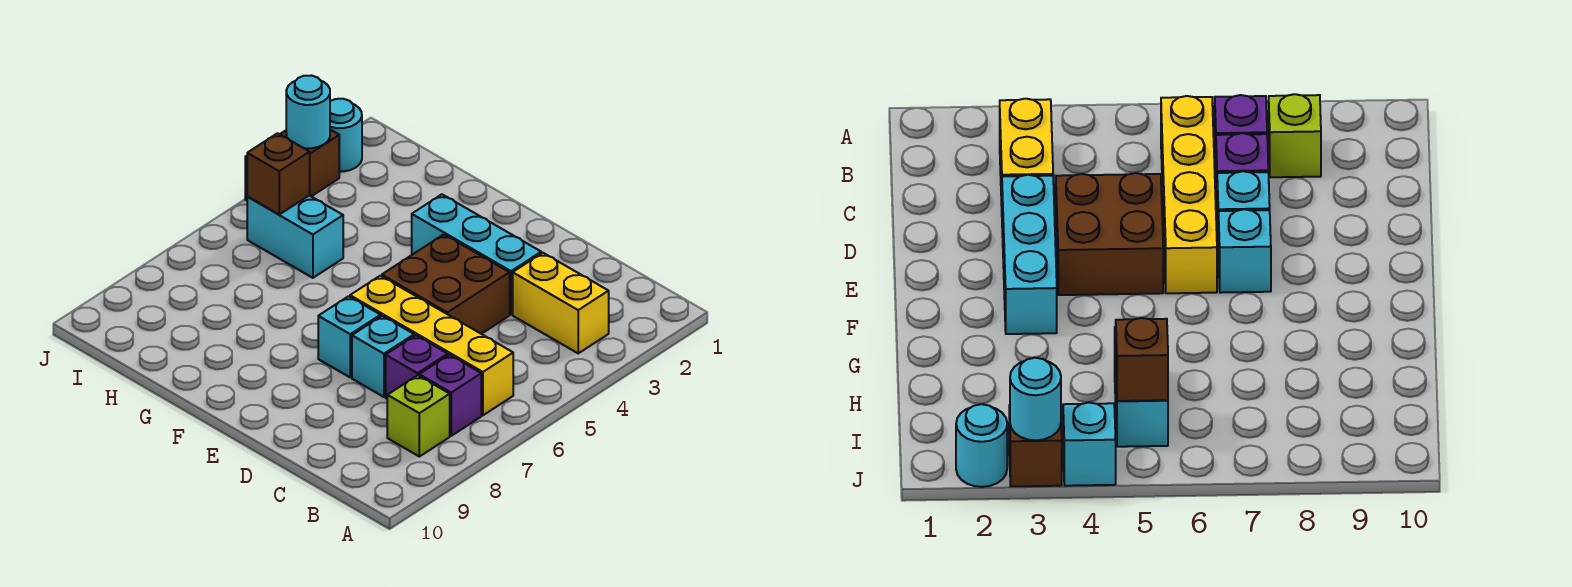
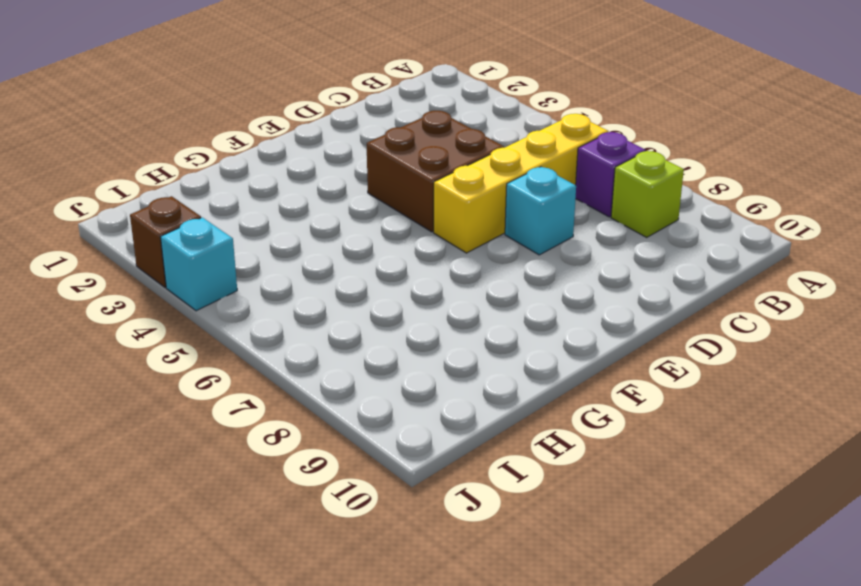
none -> yellow 1x2 brick [513,253,609,353]
none -> purple 1x1 brick [386,335,448,399]
none -> cyan 1x3 brick [412,194,541,314]

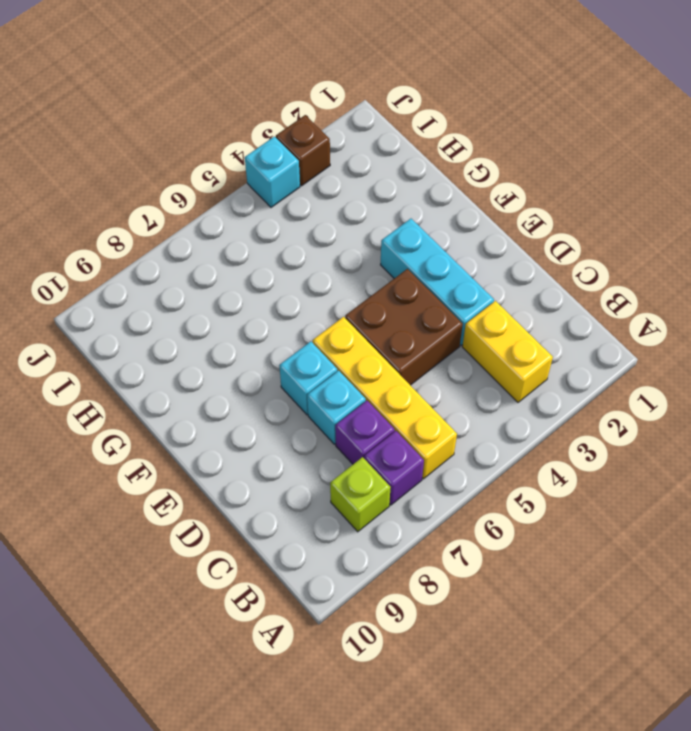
none -> cyan 1x2 brick [247,196,343,278]
none -> cyan 1x1 round brick [330,99,362,172]
none -> brown 1x1 brick [247,133,310,214]

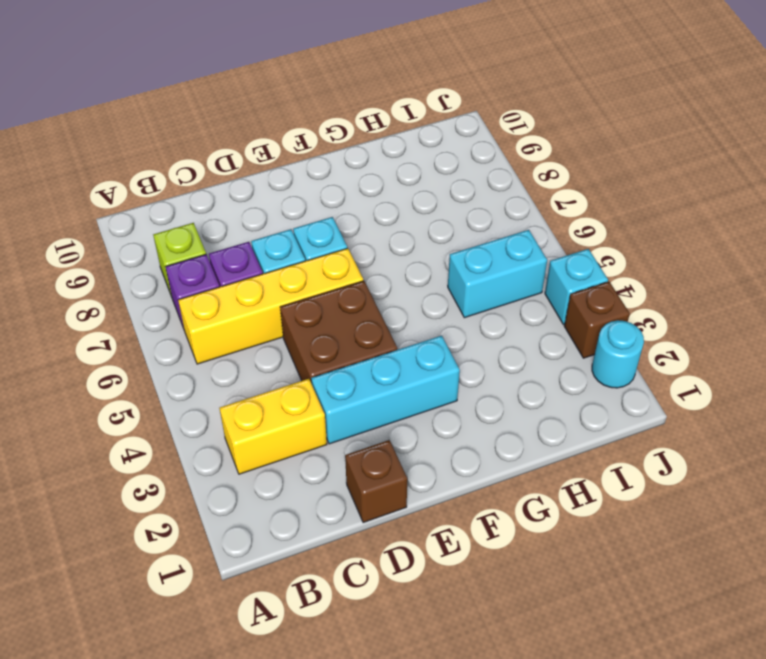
brown 1x1 brick [345,440,407,523] -> brown 1x1 brick moved to [247,133,310,214]
none -> cyan 1x1 round brick [286,75,330,148]

